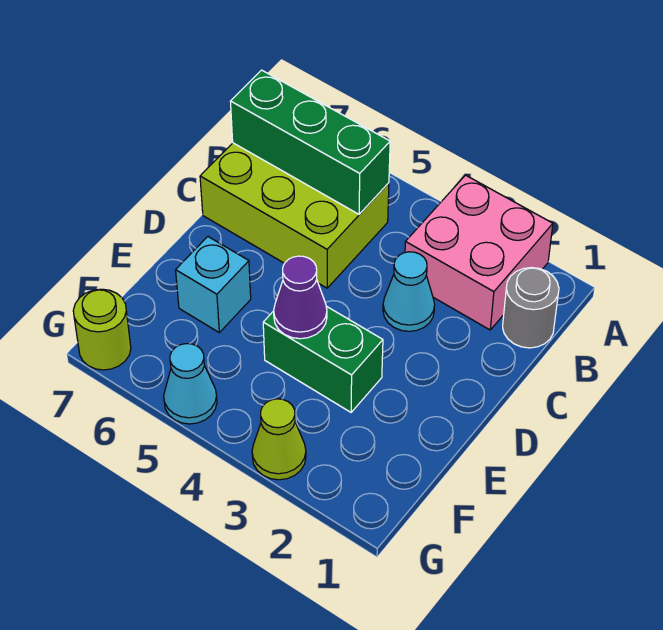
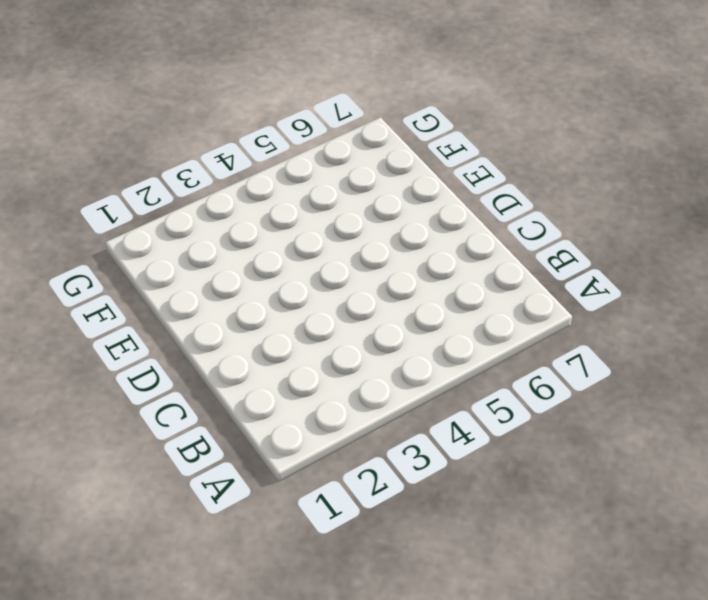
none -> pink 2x2 brick [405,175,553,330]
none -> grey 1x1 round brick [503,268,559,348]

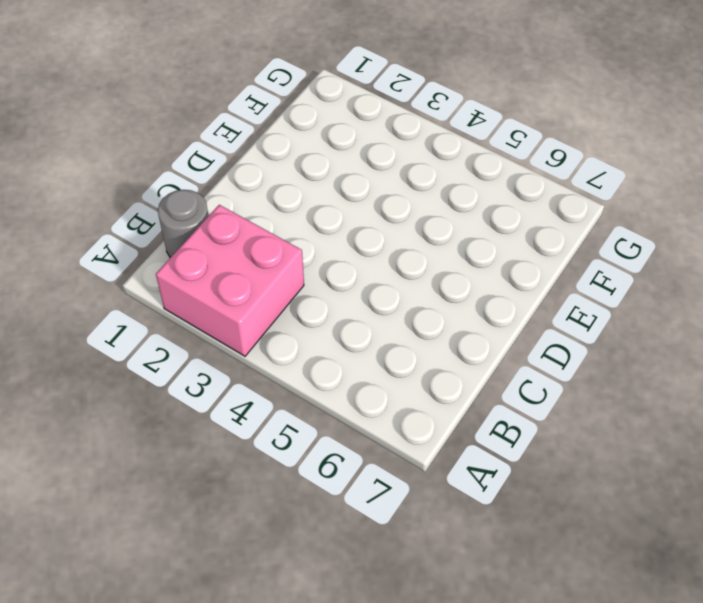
none -> lime 2x3 brick [200,143,389,288]
none -> cyan 1x1 cone [383,252,435,331]

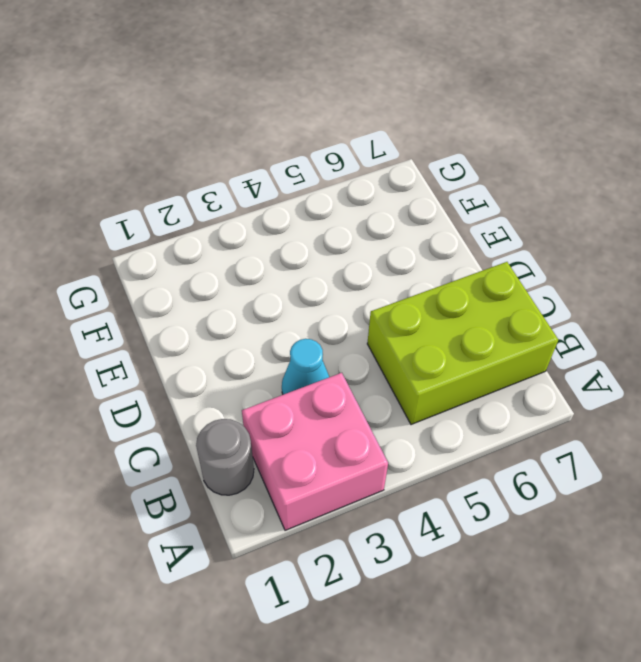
none -> green 1x2 brick [263,306,383,412]
none -> cyan 1x1 brick [176,237,251,332]

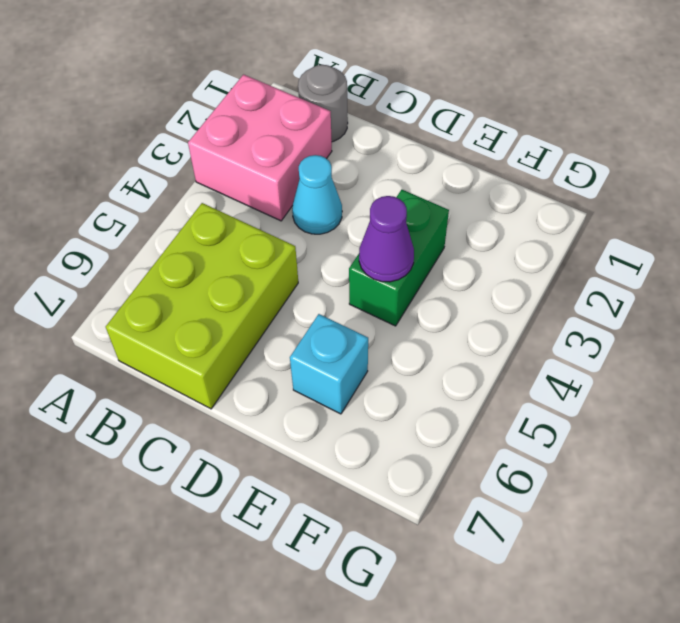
none -> lime 1x1 cone [252,399,306,480]
none -> cyan 1x1 cone [164,344,217,424]

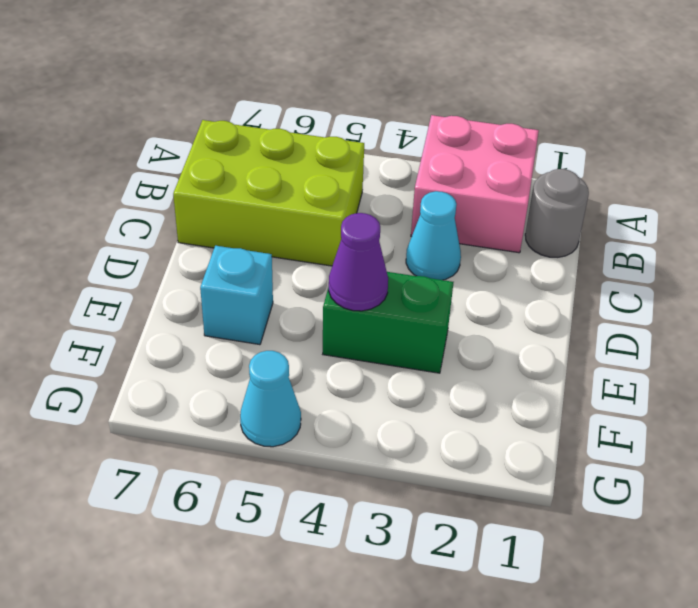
none -> lime 1x1 cone [252,399,306,480]
none -> lime 1x1 round brick [73,289,131,370]

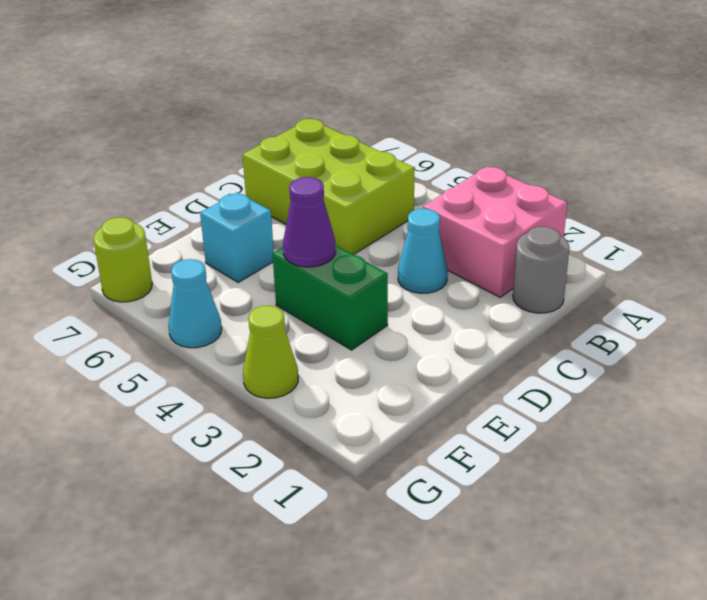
none -> green 1x3 brick [230,70,390,214]

